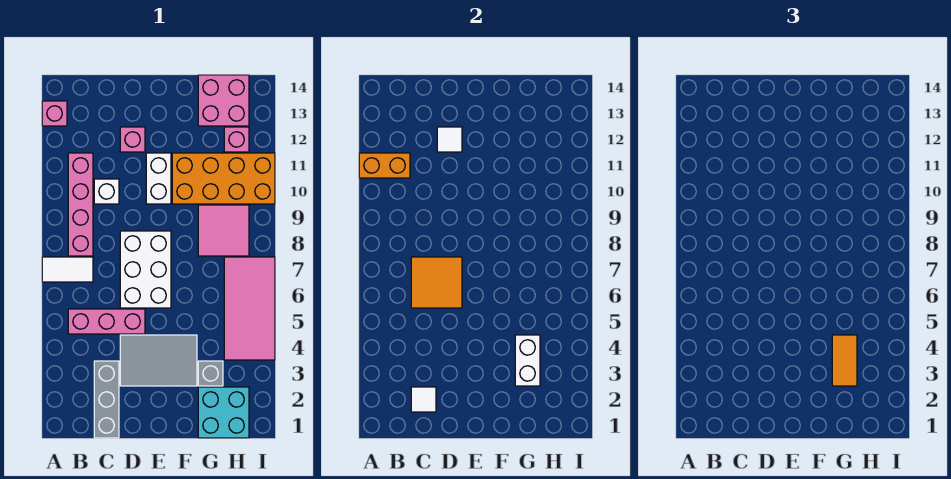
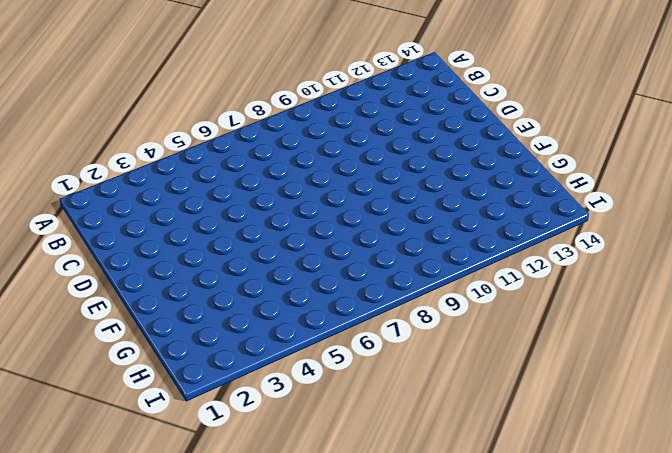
none -> white 1x2 tile [42,257,93,282]
none -> pink 1x1 brick [42,101,67,126]
none -> pink 1x3 brick [68,309,145,334]

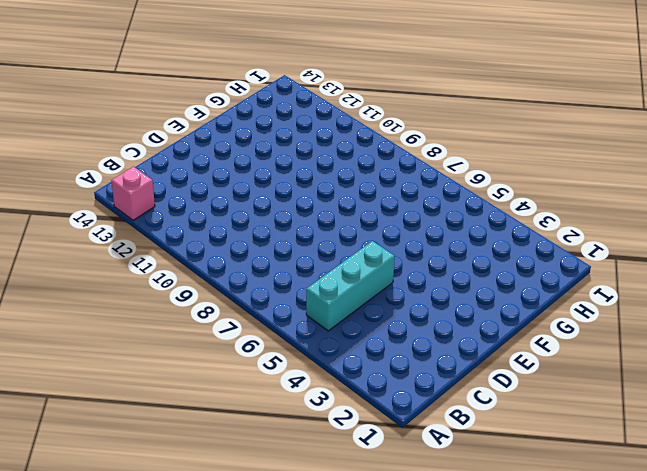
cyan 1x3 brick [306,241,395,331] -> pink 1x3 brick [68,309,145,334]
none -> white 1x2 tile [42,257,93,282]
none -> pink 1x4 brick [68,153,93,256]
none -> grey 1x3 brick [94,361,119,438]

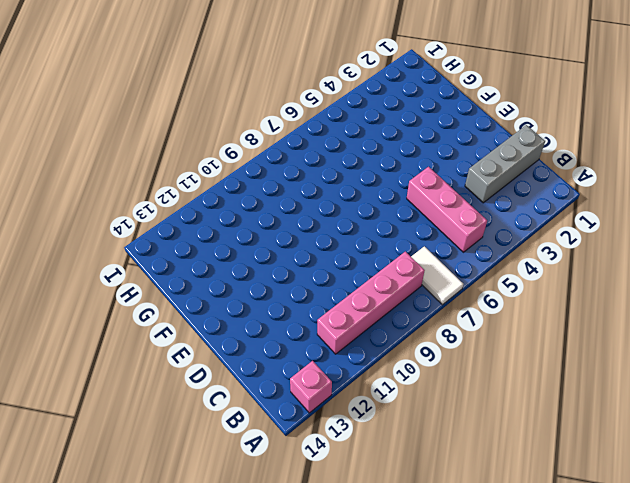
none -> white 1x1 brick [94,179,119,204]
none -> grey 2x3 tile [120,335,197,386]
none -> white 2x3 brick [120,231,171,308]

